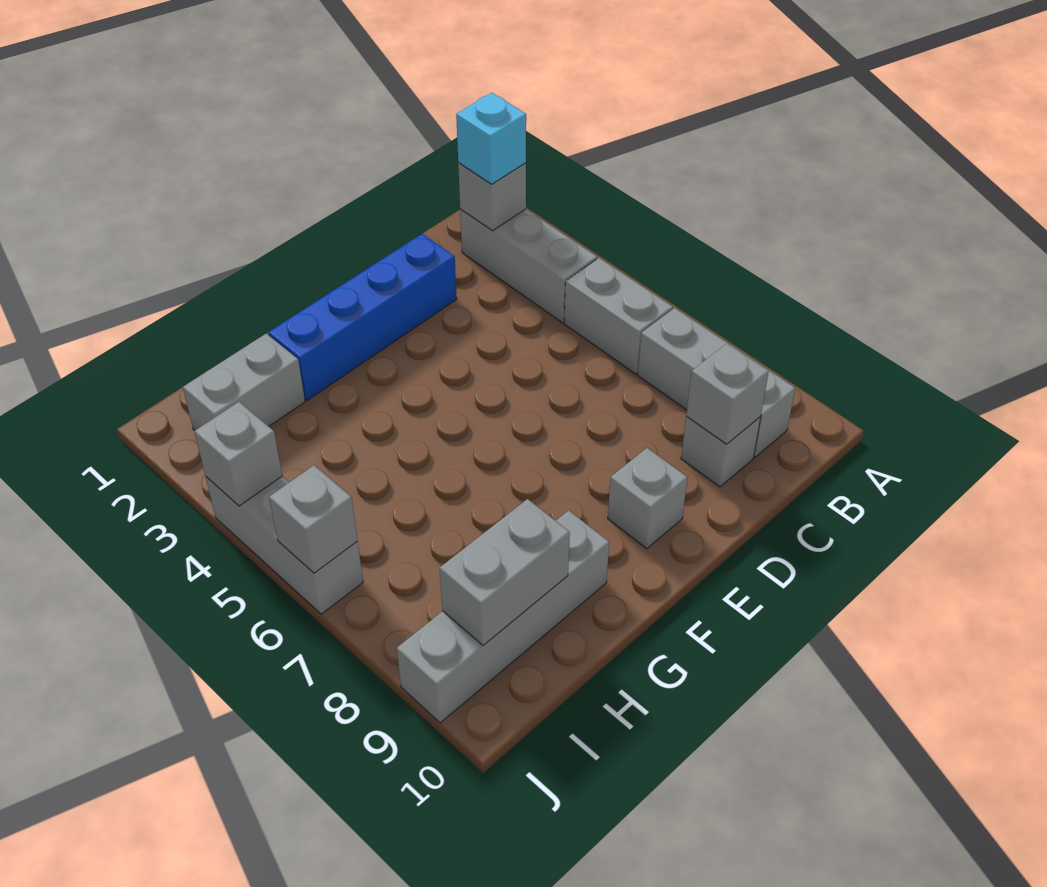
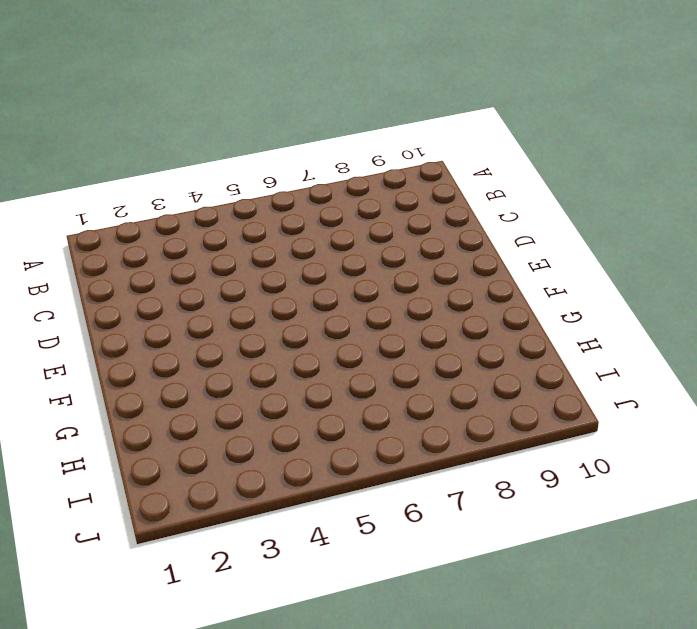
none -> grey 1x3 brick [460,209,597,323]
none -> grey 1x2 brick [564,258,673,374]
none -> grey 1x3 brick [638,308,795,457]

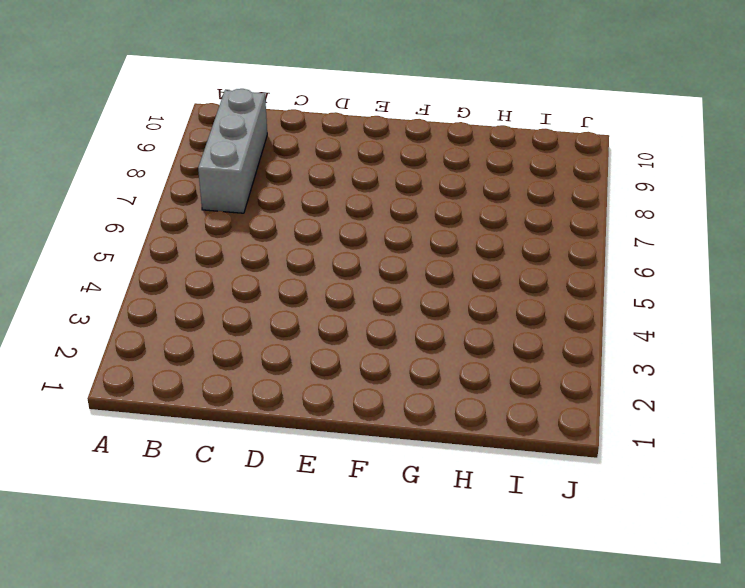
none -> grey 1x3 brick [460,209,597,323]
none -> grey 1x2 brick [564,258,673,374]
none -> grey 1x1 brick [681,416,761,487]

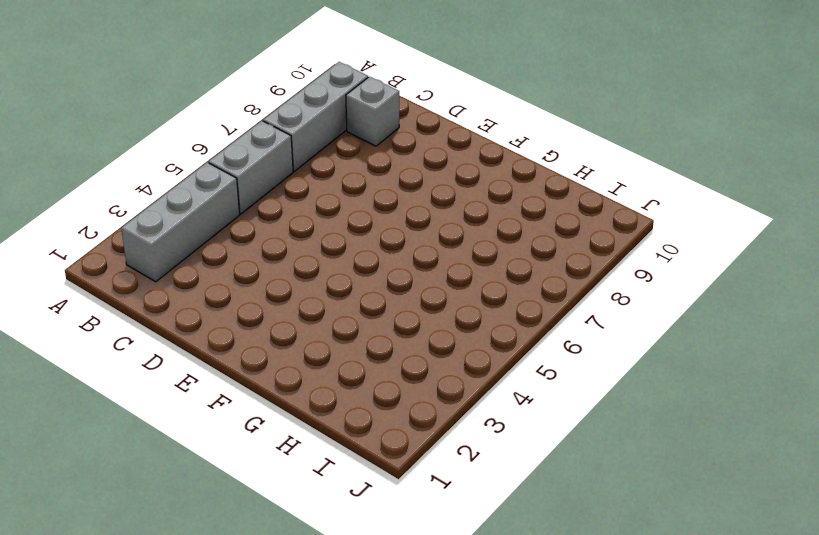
none -> blue 1x4 brick [268,234,457,400]
none -> grey 1x1 brick [608,448,688,549]
none -> grey 1x4 brick [397,510,609,723]

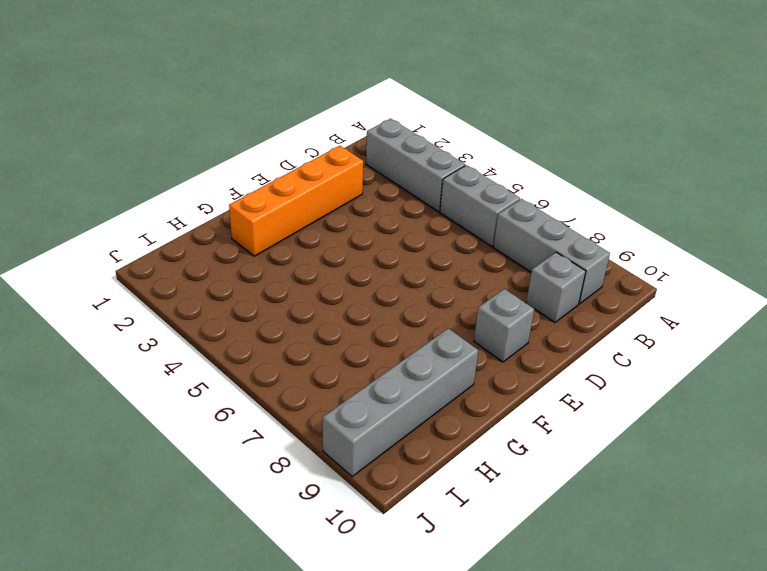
orange 1x4 brick [229,146,363,256] -> blue 1x4 brick [268,234,457,400]
none -> grey 1x2 brick [183,334,305,431]
none -> grey 1x3 brick [206,476,363,614]
none -> grey 1x1 brick [458,163,526,231]

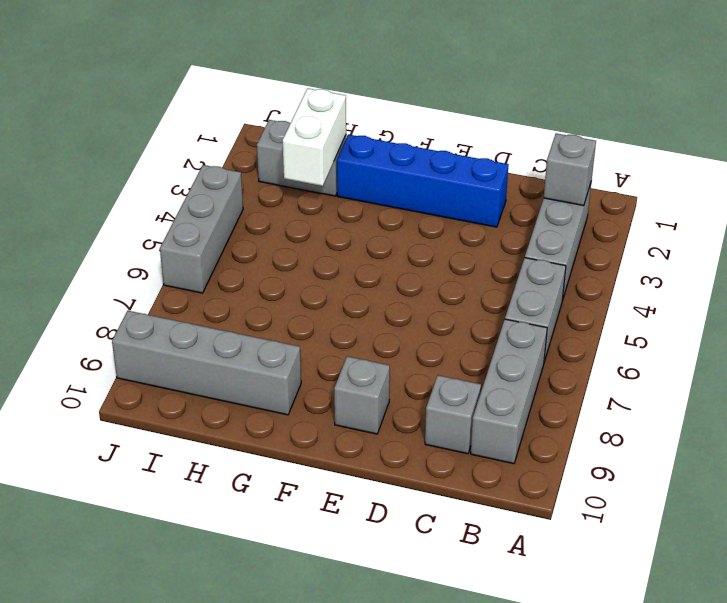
white 1x2 brick [283,88,346,186] -> none
none -> grey 1x1 brick [686,344,769,444]
none -> grey 1x2 brick [440,499,570,645]
none -> grey 1x1 brick [194,402,282,506]

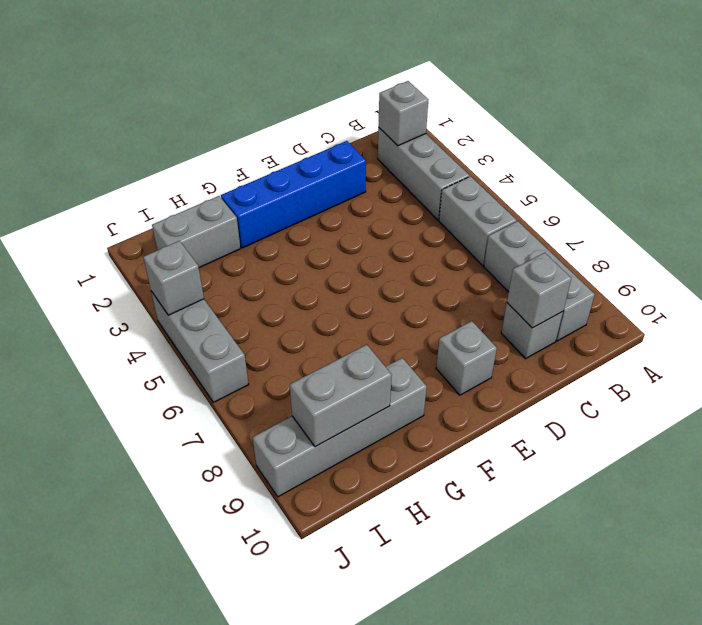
none -> grey 1x1 brick [269,465,358,573]
none -> cyan 1x1 brick [456,93,526,184]

